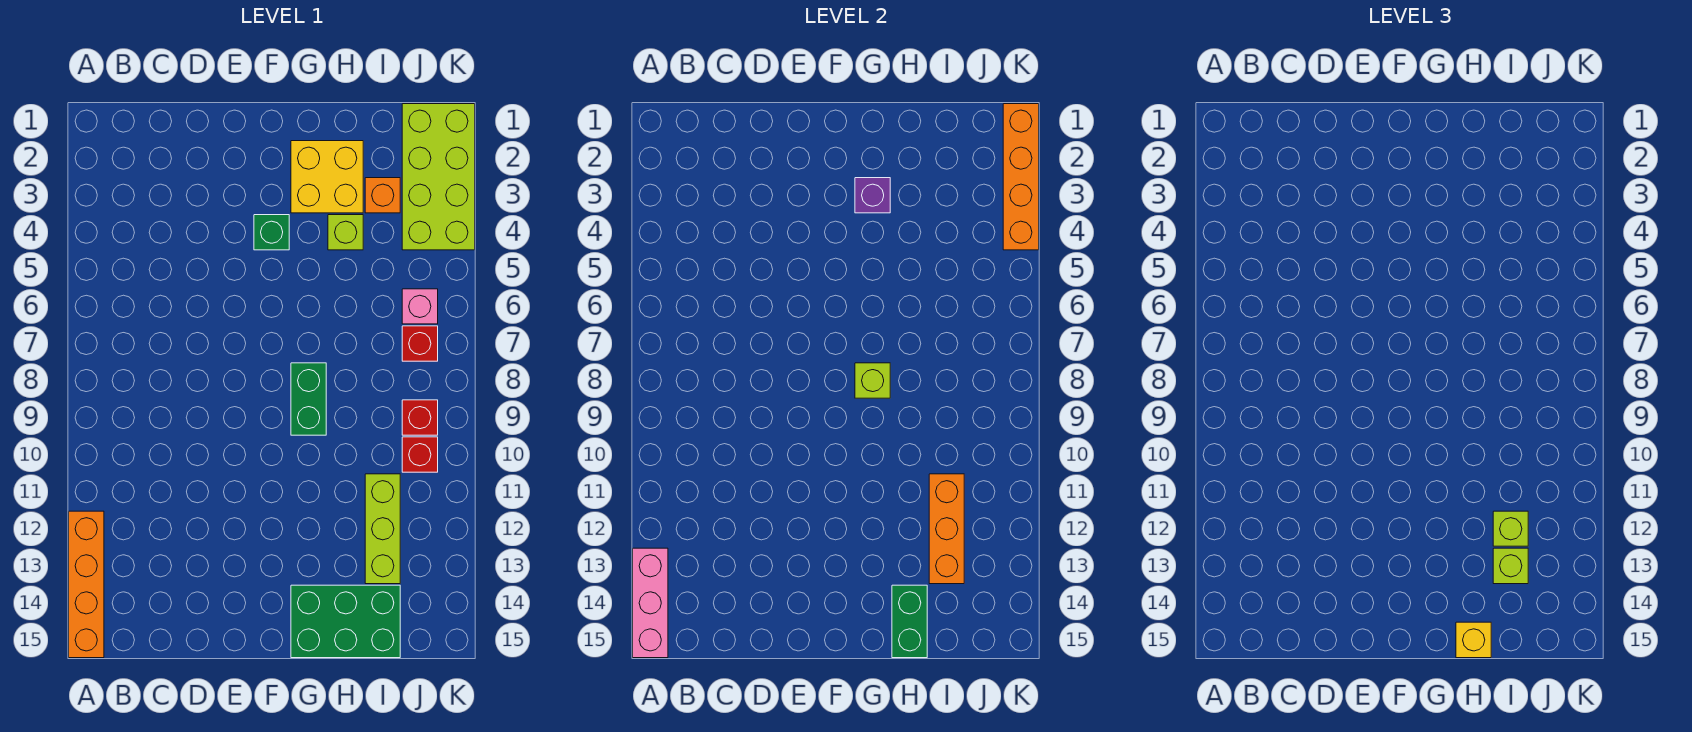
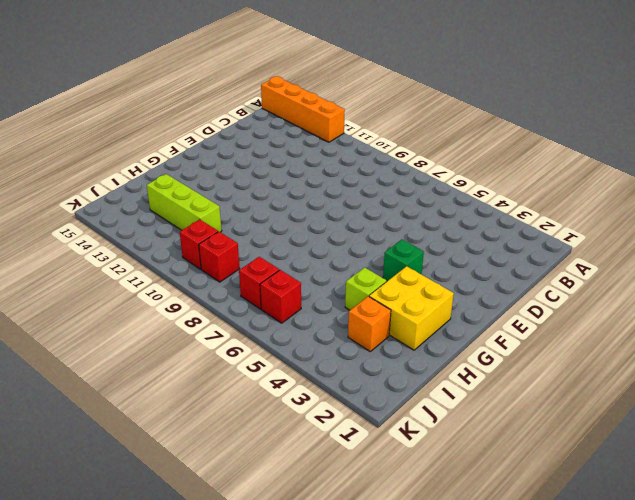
red 1x1 brick [260,270,301,323] -> pink 1x1 brick [402,289,438,324]
none -> green 1x2 brick [291,363,326,435]
none -> green 2x3 brick [291,585,400,658]
none -> lime 2x4 brick [402,104,475,250]

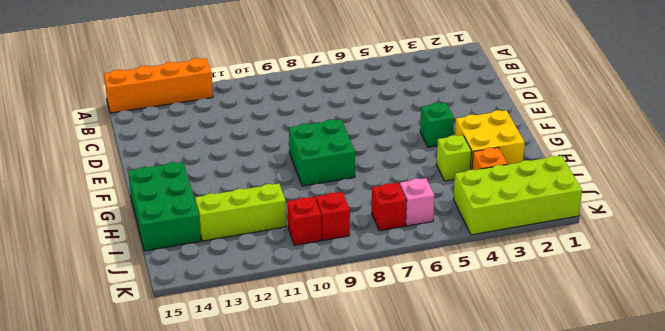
green 2x2 brick [289,119,355,186] -> green 1x2 brick [291,363,326,435]
none -> pink 1x3 brick [633,548,668,658]
none -> purple 1x1 brick [855,178,890,213]
none -> lime 1x1 brick [855,363,890,398]

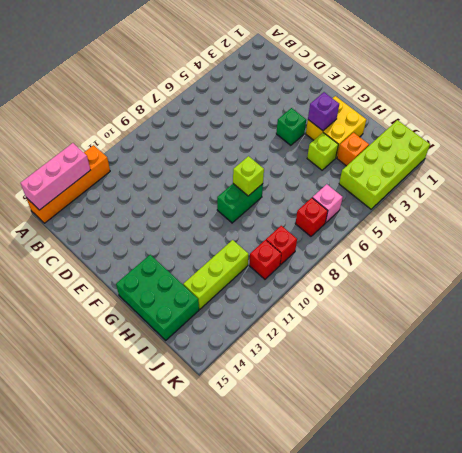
none -> green 1x2 brick [892,585,927,658]
none -> orange 1x3 brick [929,474,964,584]
none -> orange 1x4 brick [1003,104,1039,250]

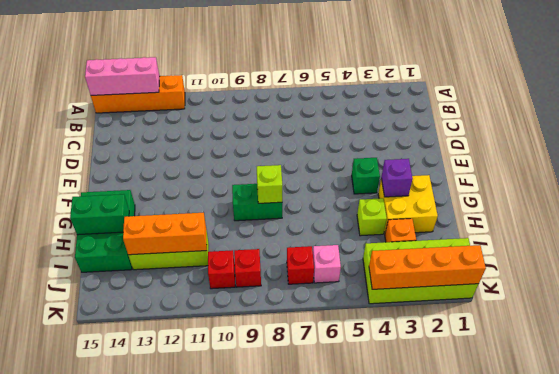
none -> yellow 1x1 brick [1456,622,1491,658]
none -> lime 1x1 brick [1493,511,1528,546]
none -> lime 1x1 brick [1493,548,1528,584]

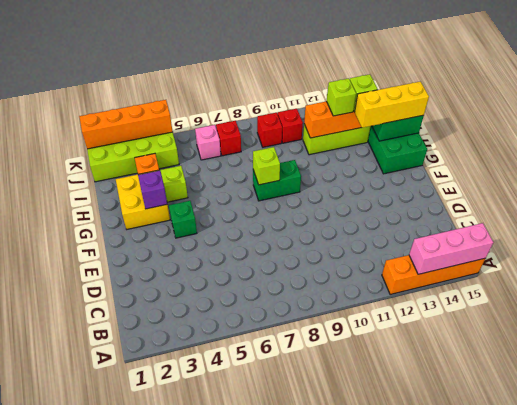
yellow 1x3 brick [355,82,429,128] -> yellow 1x1 brick [1456,622,1491,658]

